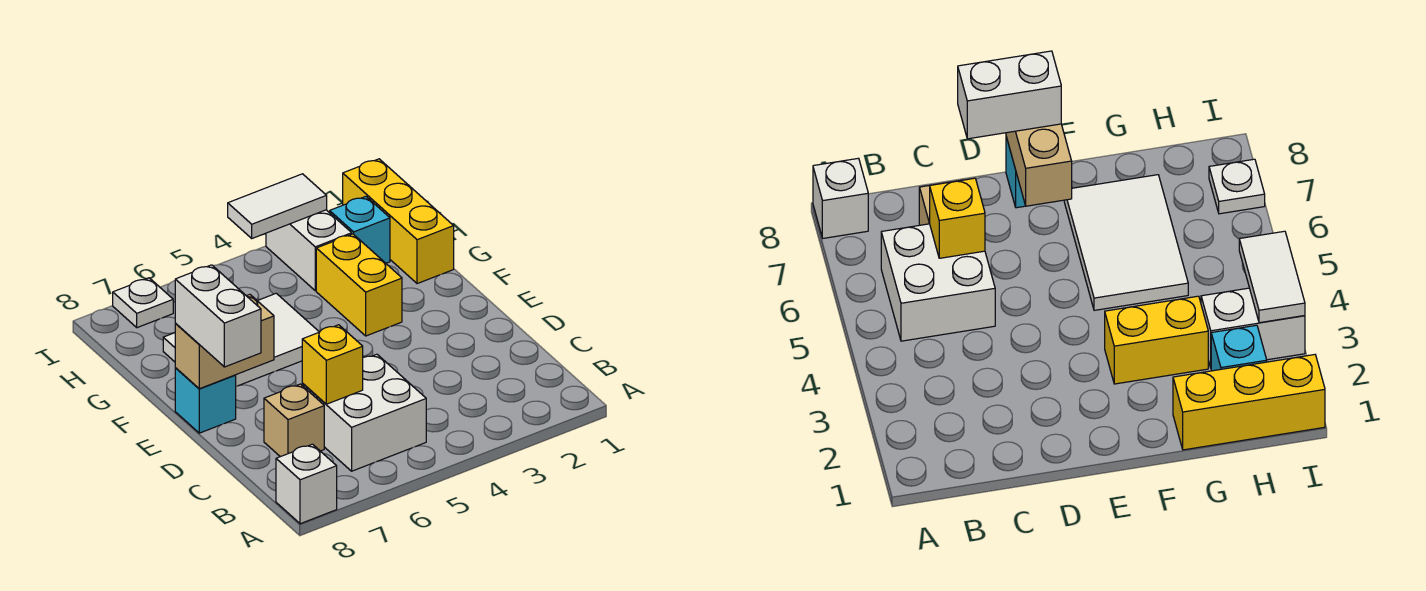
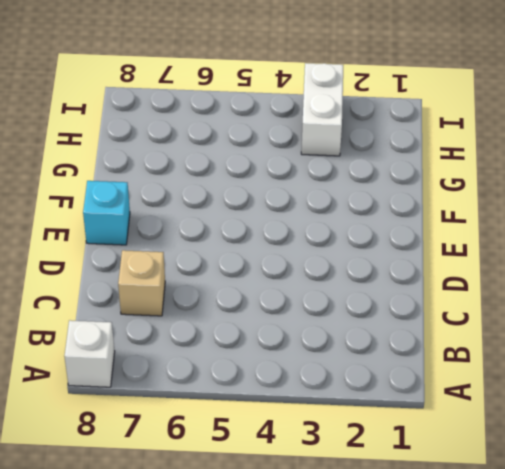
none -> white 2x2 brick [302,354,426,471]
none -> yellow 1x2 brick [316,234,402,336]
none -> white 2x3 tile [163,293,319,386]

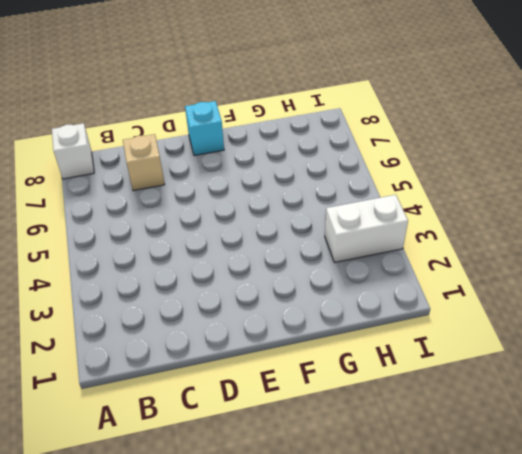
none -> white 2x2 brick [302,354,426,471]
none -> yellow 1x2 brick [316,234,402,336]
none -> white 2x3 tile [163,293,319,386]

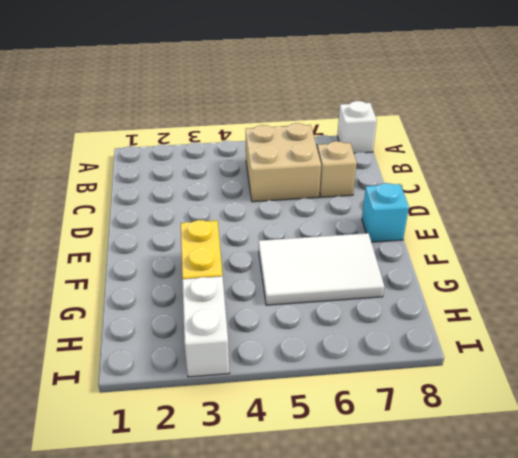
tan 2x2 brick [246,123,321,202] -> white 2x2 brick [302,354,426,471]
none -> yellow 1x3 brick [343,159,454,284]
none -> cyan 1x1 brick [330,197,390,263]
none -> white 1x1 plate [113,278,173,328]

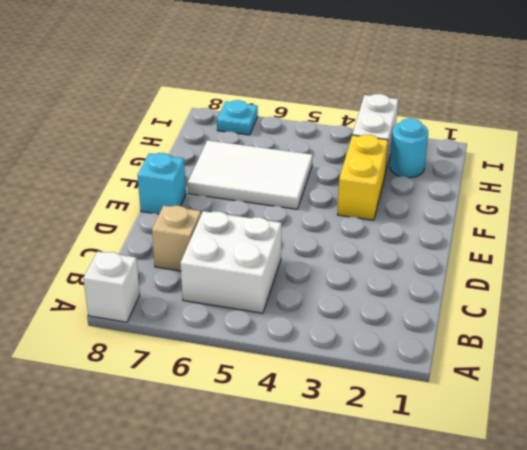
cyan 1x1 round brick [390,118,428,178] -> cyan 1x1 brick [330,197,390,263]
cyan 1x1 plate [217,100,258,135] -> white 1x1 plate [113,278,173,328]
none -> yellow 1x3 brick [343,159,454,284]
none -> yellow 1x1 brick [302,325,363,404]
none -> tan 1x2 brick [175,295,274,389]

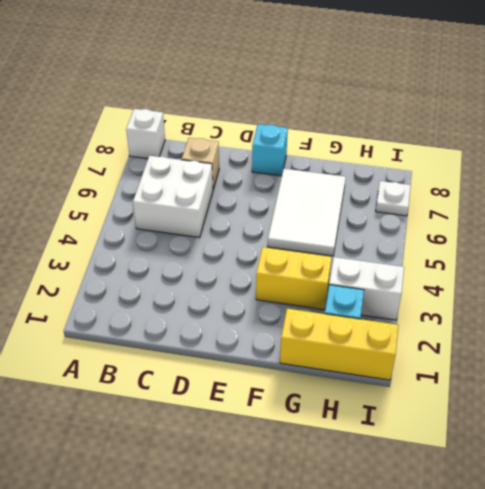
none -> yellow 1x1 brick [302,325,363,404]
none -> tan 1x2 brick [175,295,274,389]
none -> white 1x2 tile [228,174,327,238]

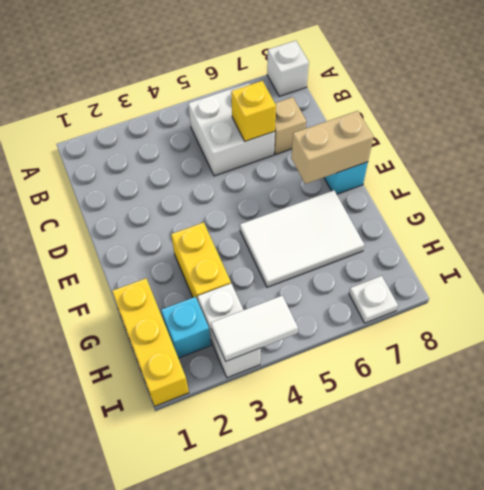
none -> white 1x2 brick [175,265,261,367]

